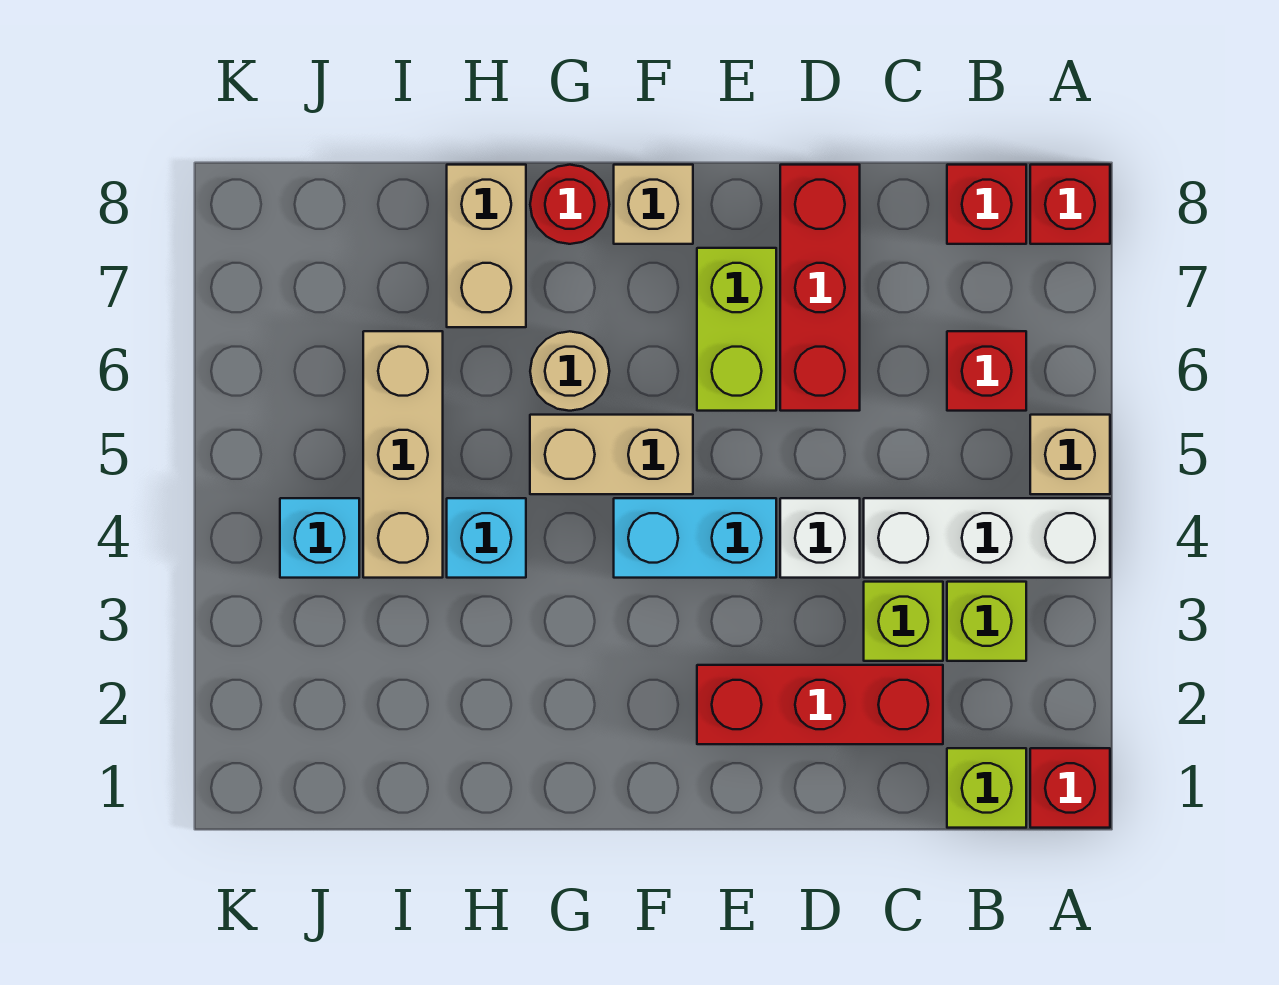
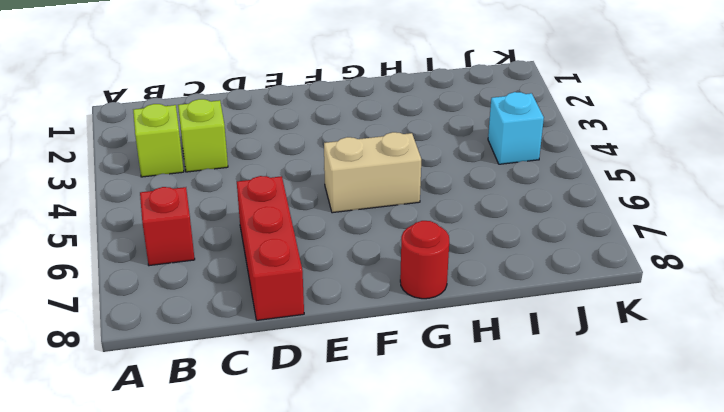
none -> red 1x1 brick [1030,748,1110,828]
none -> white 1x3 brick [864,498,1110,578]
none -> tan 1x1 brick [1030,415,1110,494]

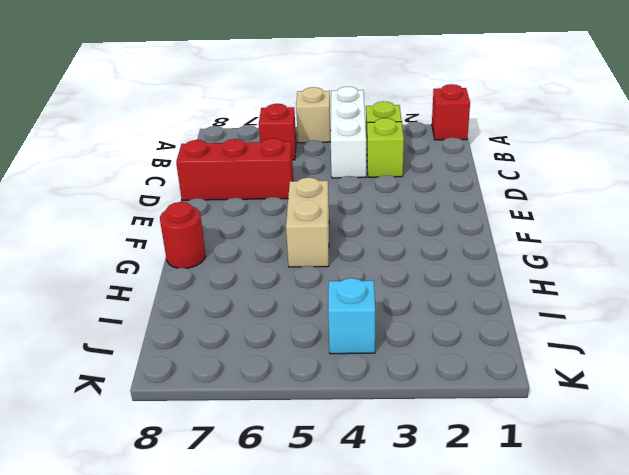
none -> red 1x1 brick [1030,165,1110,244]
none -> lime 1x1 brick [947,748,1026,828]
none -> red 1x1 brick [947,165,1026,244]

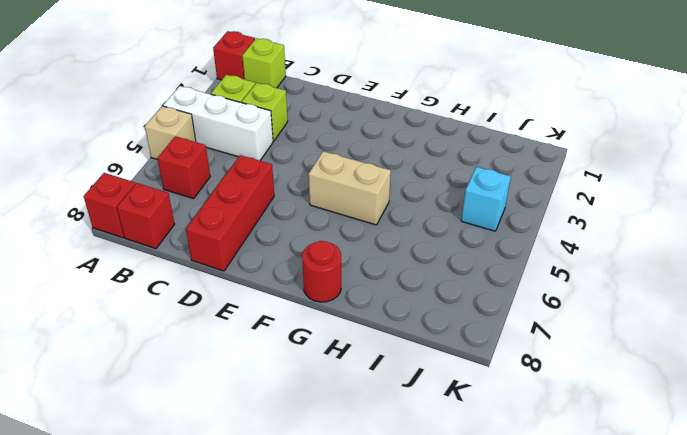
none -> red 1x3 brick [697,665,943,744]
none -> white 1x1 brick [780,498,860,578]
none -> cyan 1x2 brick [614,498,776,578]

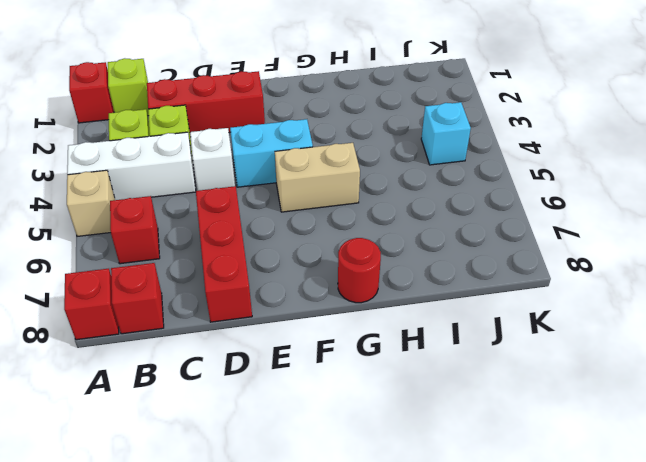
none -> lime 1x2 brick [697,248,776,411]
none -> tan 1x1 brick [614,165,693,244]
none -> tan 1x1 round brick [530,331,609,411]

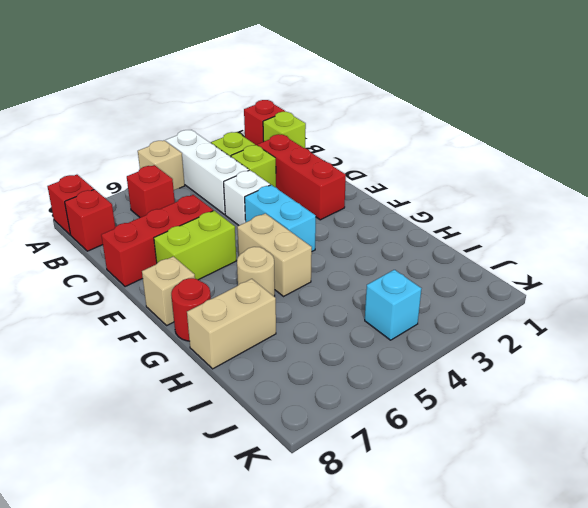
none -> cyan 1x1 brick [447,498,526,578]
none -> tan 1x3 brick [363,331,443,578]

